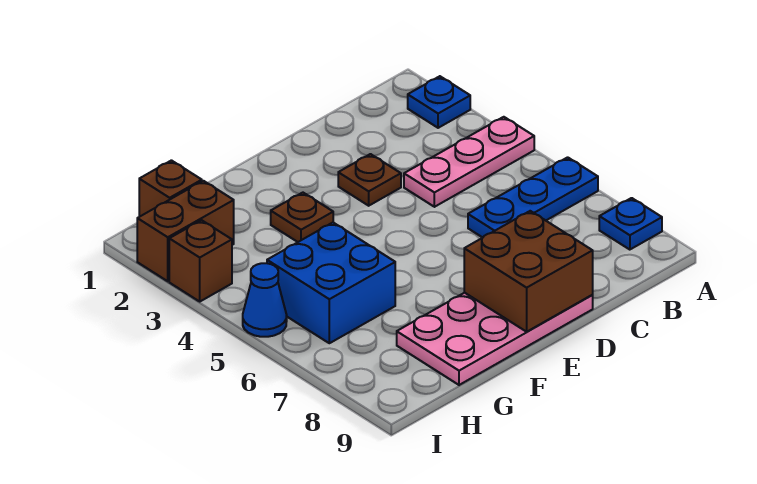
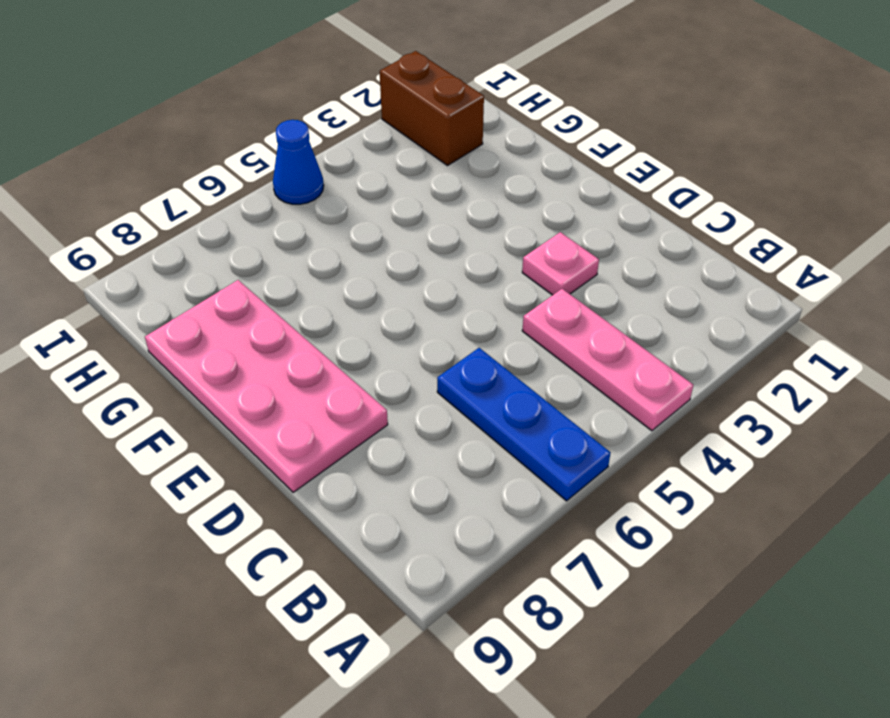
pink 1x1 plate [522,232,599,295] -> brown 1x1 plate [338,154,401,206]
none -> blue 1x1 plate [408,76,470,128]
none -> blue 1x1 plate [599,198,662,250]
none -> brown 1x1 plate [271,193,333,242]

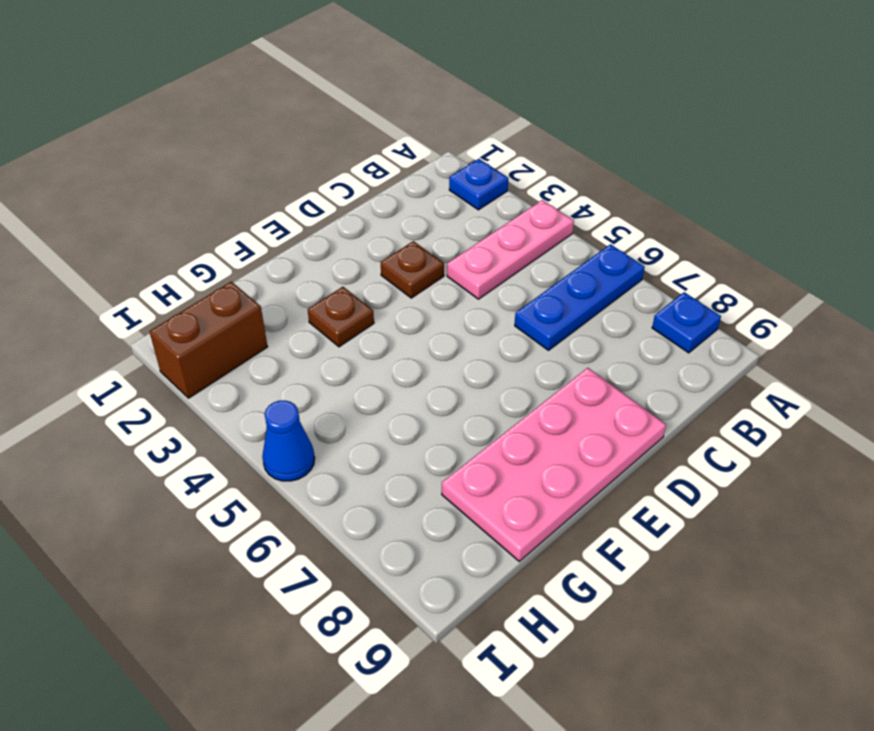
none -> blue 2x2 brick [267,223,395,343]
none -> brown 1x1 brick [139,160,202,217]
none -> brown 1x1 brick [169,220,232,301]

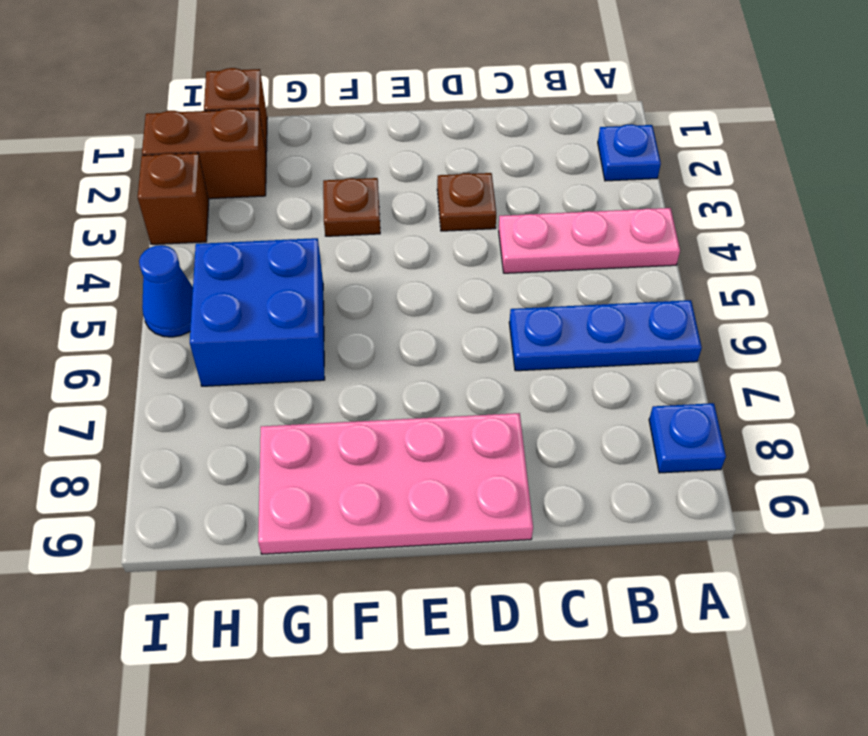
none -> brown 2x2 brick [464,211,593,332]

